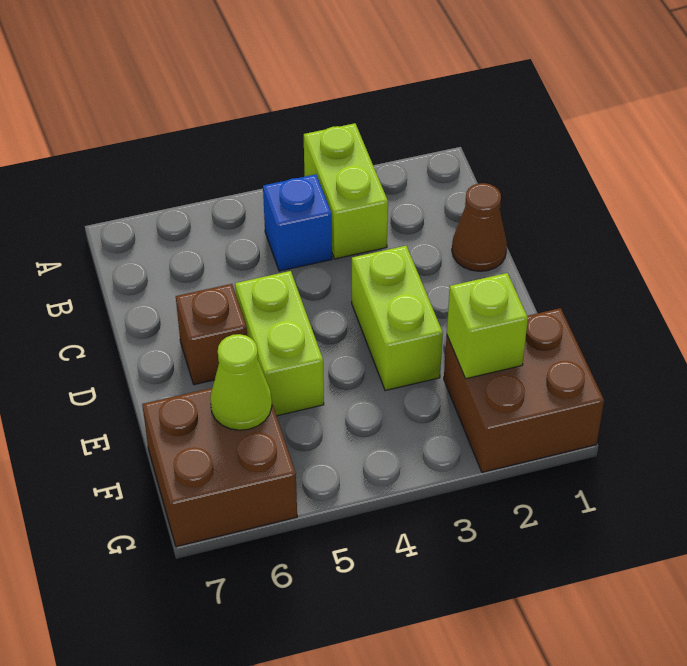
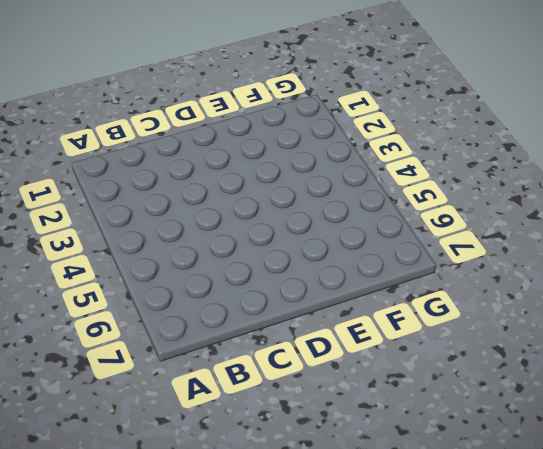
none -> lime 1x2 brick [304,123,388,259]
none -> blue 1x1 brick [263,174,332,271]

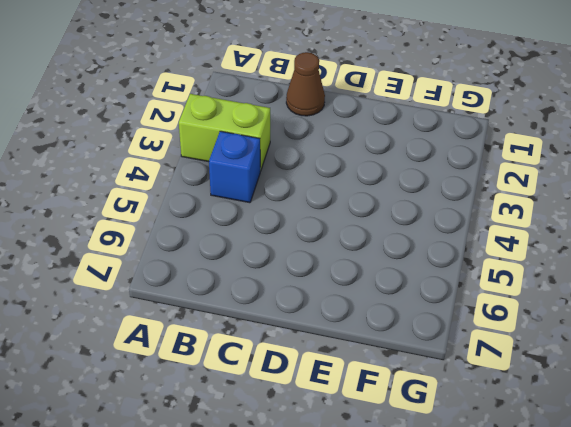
none -> lime 1x2 brick [352,246,443,391]
none -> lime 1x2 brick [235,271,324,416]

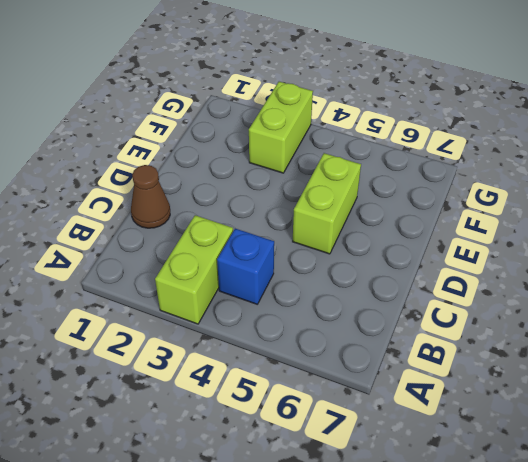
lime 1x2 brick [249,82,313,173] -> lime 1x2 brick moved to [352,246,443,391]
none -> brown 1x1 brick [176,284,247,385]
none -> brown 2x2 brick [444,308,604,472]

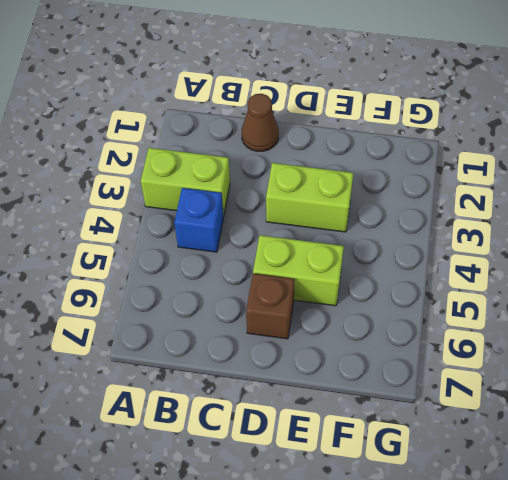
none -> brown 2x2 brick [444,308,604,472]
none -> brown 2x2 brick [142,388,297,547]

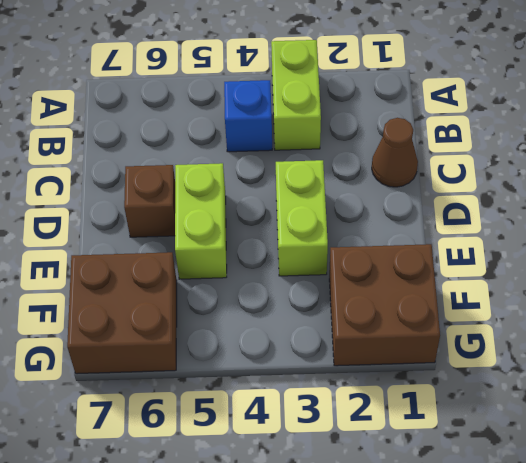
none -> lime 1x1 brick [447,273,528,379]
none -> lime 1x1 cone [210,334,272,430]

